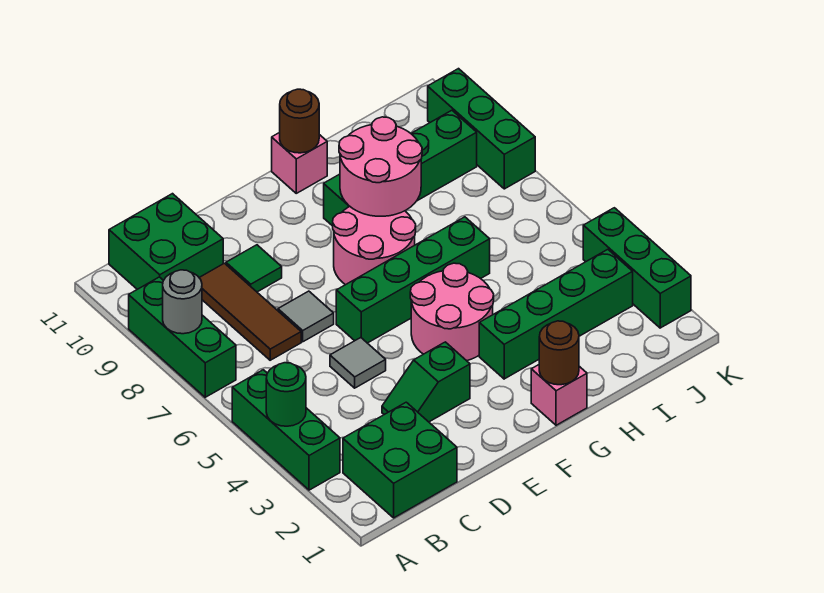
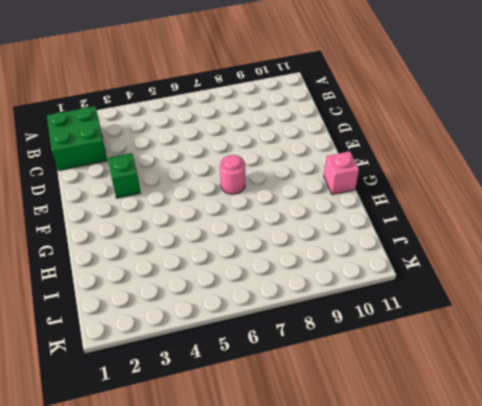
pink 1x1 round brick [220,155,245,194] -> pink 2x2 round brick [333,207,416,285]
none -> green 1x3 brick [232,370,340,490]
none -> green 1x3 brick [129,277,236,397]
none -> green 2x2 brick [109,194,223,289]

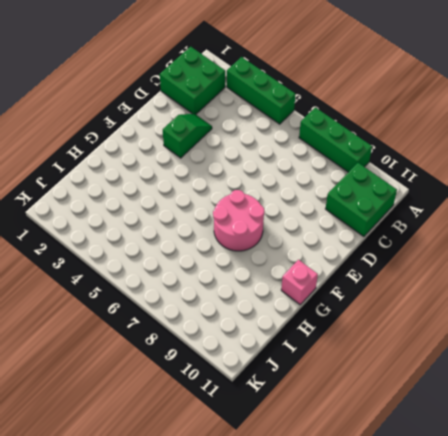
none -> brown 1x3 tile [199,263,301,360]
none -> grey 1x1 tile [330,338,386,388]
none -> grey 1x1 tile [278,291,334,342]

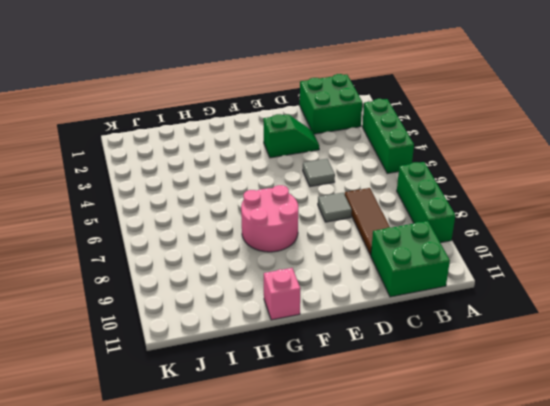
none -> green 1x1 tile [226,245,282,292]
none -> green 1x4 brick [336,217,490,343]
none -> pink 2x2 round brick [410,263,494,361]

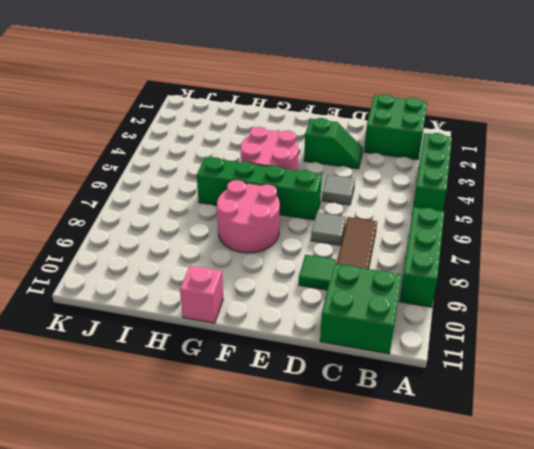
none -> pink 1x1 brick [531,365,587,425]
none -> green 1x4 brick [479,249,633,379]
none -> green 1x4 brick [324,110,477,226]

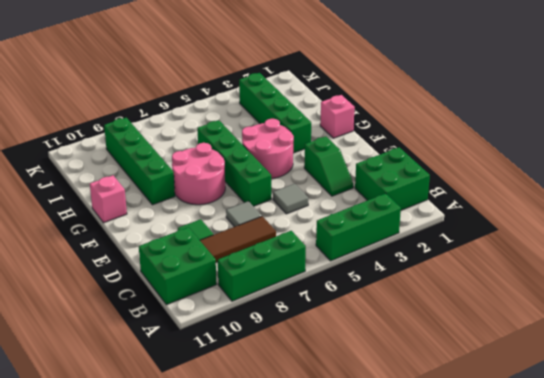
none -> green 1x3 brick [583,208,691,328]
none -> green 1x3 brick [428,69,535,189]
none -> green 1x1 round brick [266,363,306,426]

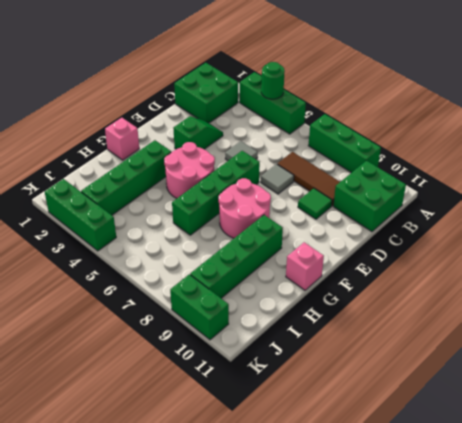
green 1x2 brick [170,274,229,340] -> green 1x3 brick [428,69,535,189]
none -> grey 1x1 round brick [163,270,202,334]
none -> brown 1x1 round brick [539,321,579,385]
none -> pink 2x2 round brick [339,117,422,216]

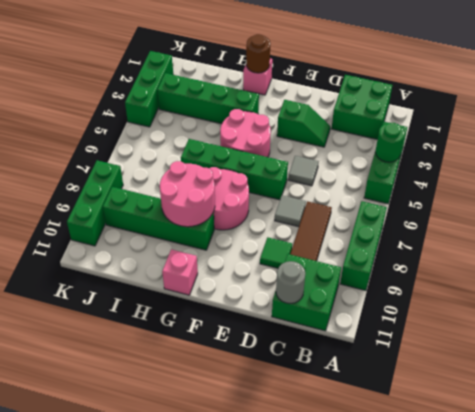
grey 1x1 round brick [276,261,305,304] -> grey 1x1 round brick moved to [163,270,202,334]
none -> brown 1x1 round brick [280,89,319,153]

